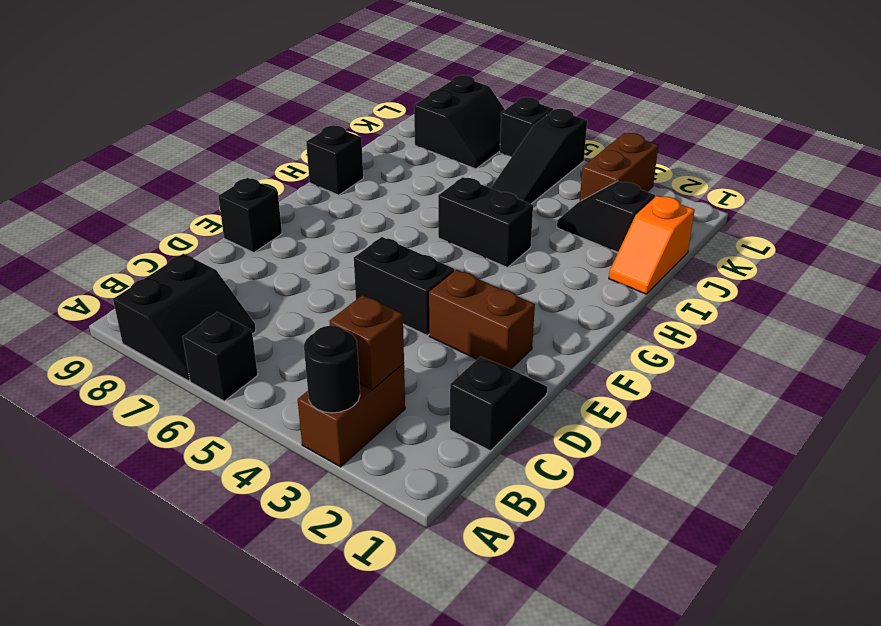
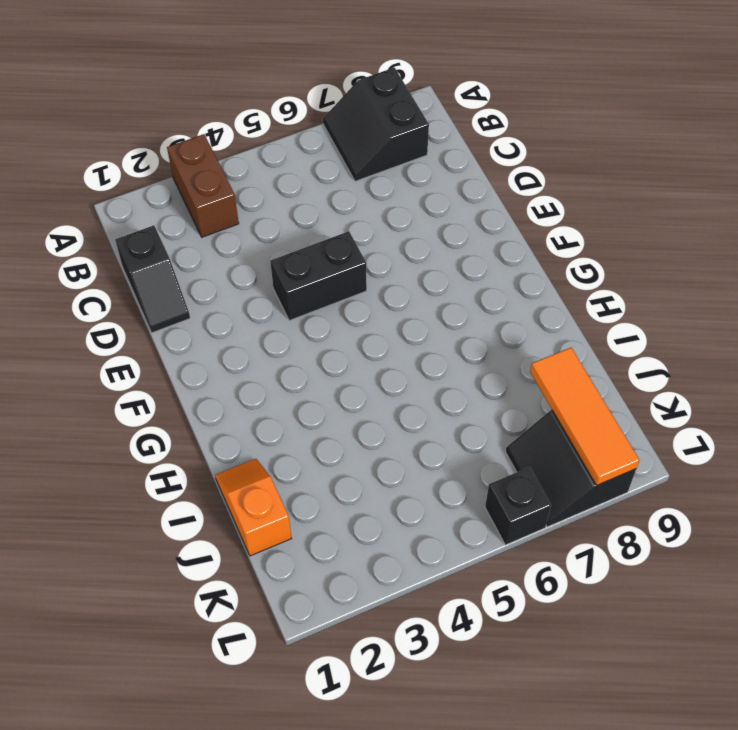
orange 1x3 tile [530,348,639,486] -> none
none -> black 1x1 brick [182,312,258,401]
none -> brown 1x2 brick [429,270,535,369]
none -> black 1x1 brick [218,178,282,253]

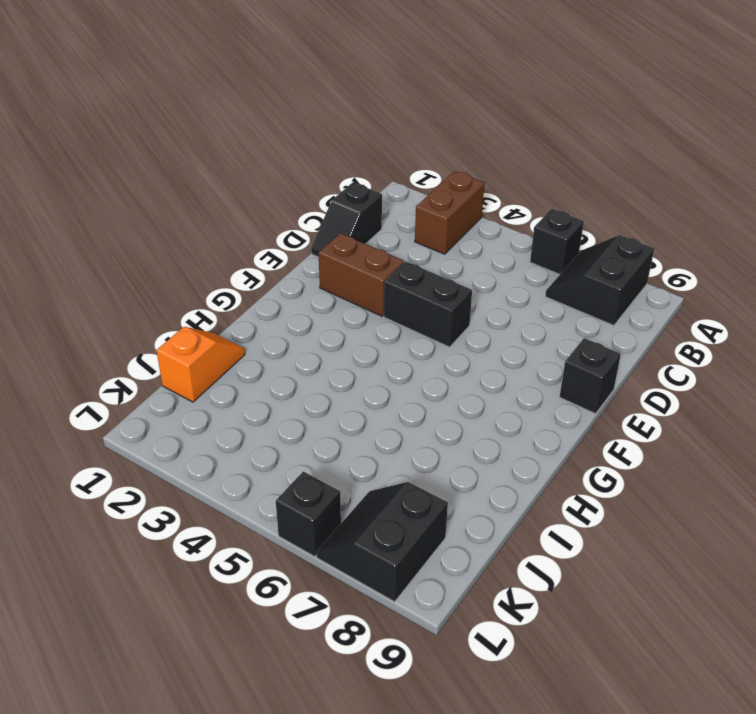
none -> black 1x2 brick [438,177,533,267]
none -> black 1x1 brick [306,125,363,195]
none -> black 1x2 slope [557,181,655,252]

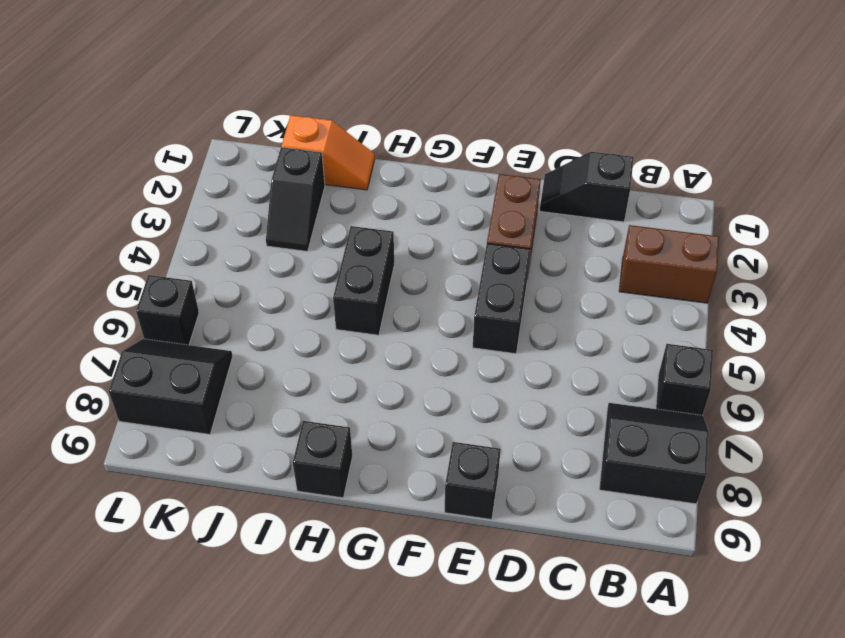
none -> black 1x3 slope [491,109,587,204]
none -> brown 1x2 brick [580,133,658,201]
none -> black 1x1 round brick [304,326,360,413]

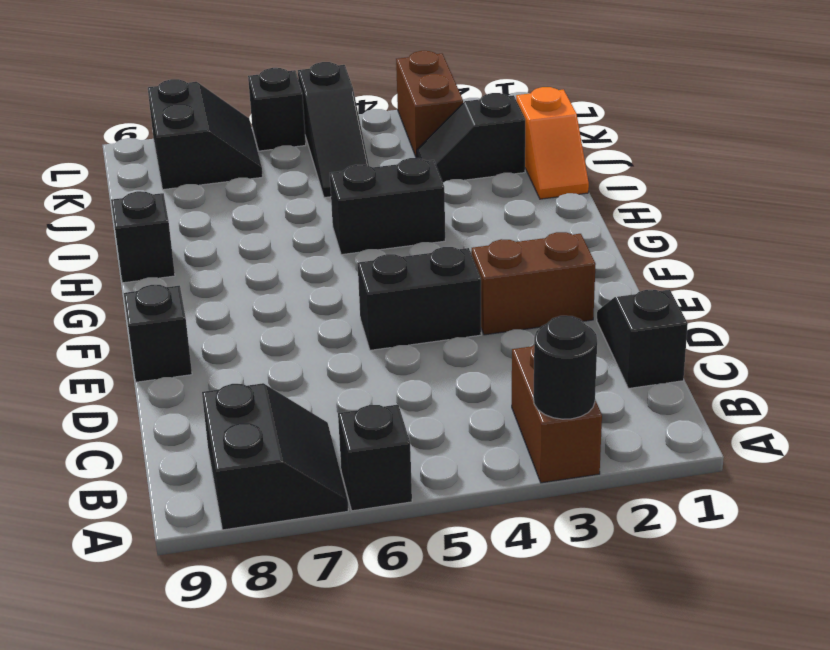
none -> brown 1x1 brick [330,295,404,390]

